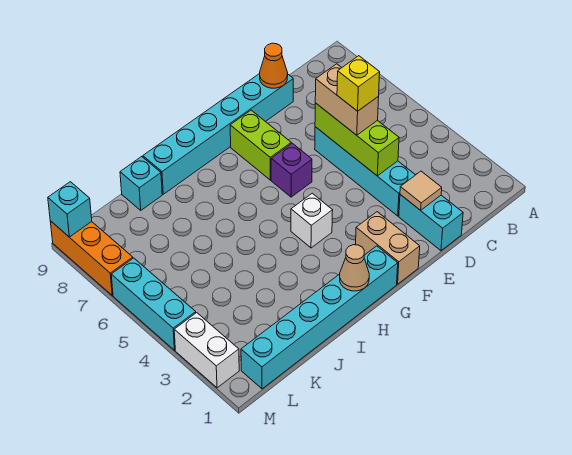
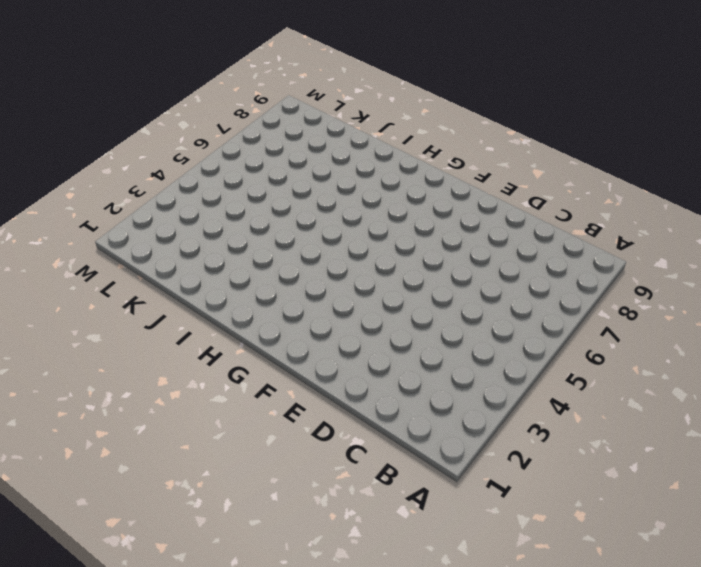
none -> cyan 1x2 brick [399,195,463,251]
none -> cyan 1x4 brick [315,127,415,216]
none -> cyan 1x6 brick [143,74,293,194]

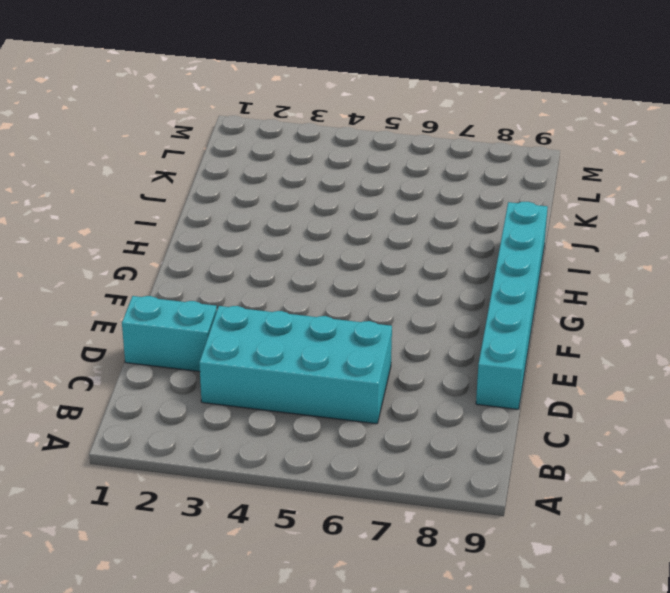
cyan 2x4 brick [199,306,392,424] -> cyan 1x4 brick [315,127,415,216]
none -> tan 1x2 brick [356,212,420,284]
none -> purple 1x1 brick [271,143,312,197]
none -> lime 1x2 brick [230,110,291,180]

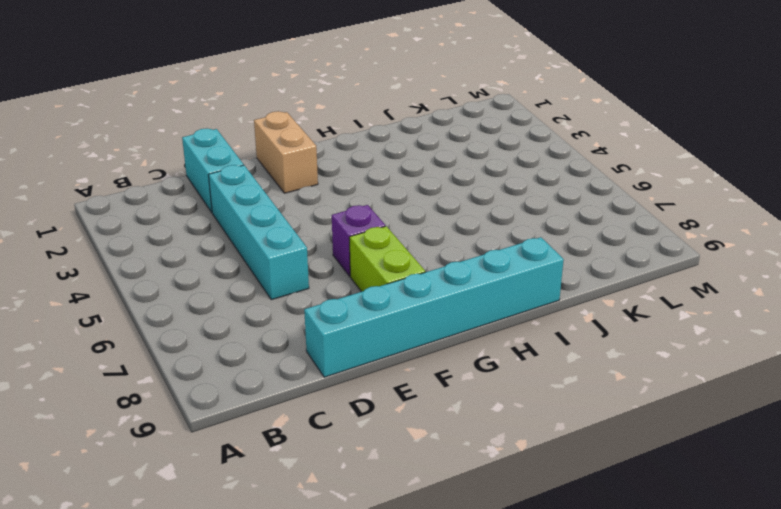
none -> cyan 1x6 brick [241,246,398,389]
none -> white 1x1 brick [291,193,333,248]
none -> cyan 1x1 brick [120,157,162,210]

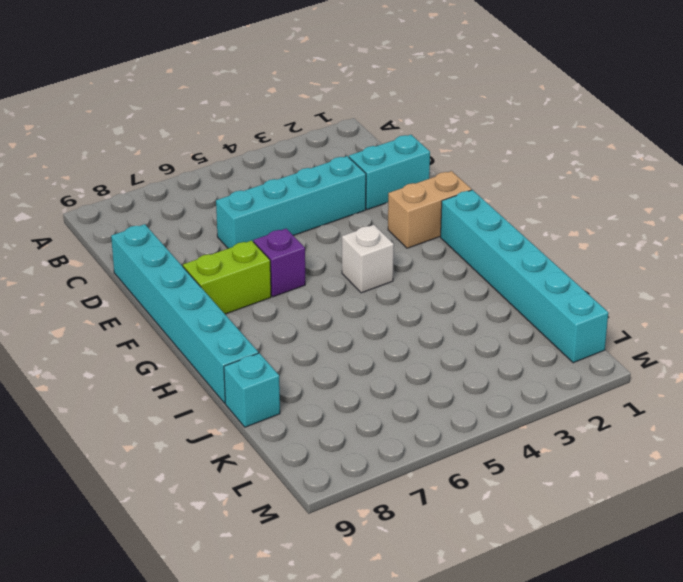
none -> white 1x2 brick [174,313,239,388]
none -> cyan 1x3 brick [111,258,196,350]
none -> orange 1x3 brick [50,221,133,295]

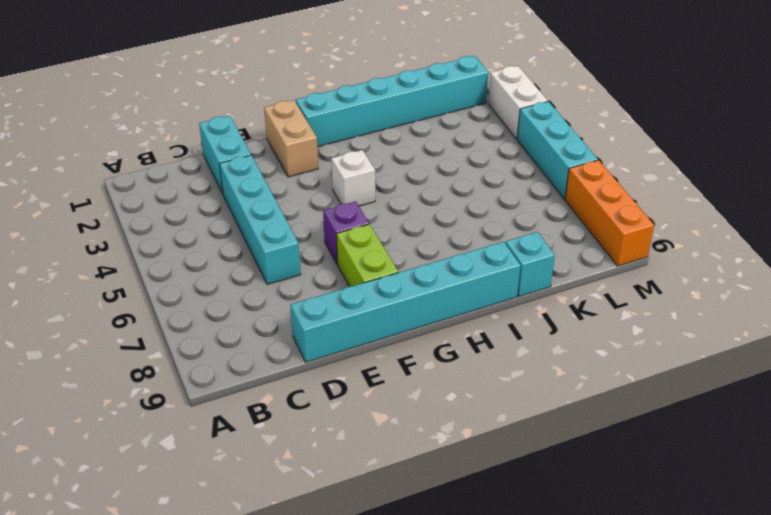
none -> tan 1x1 tile [400,171,442,210]
none -> lime 1x3 brick [315,103,399,176]
none -> orange 1x1 cone [260,43,288,88]

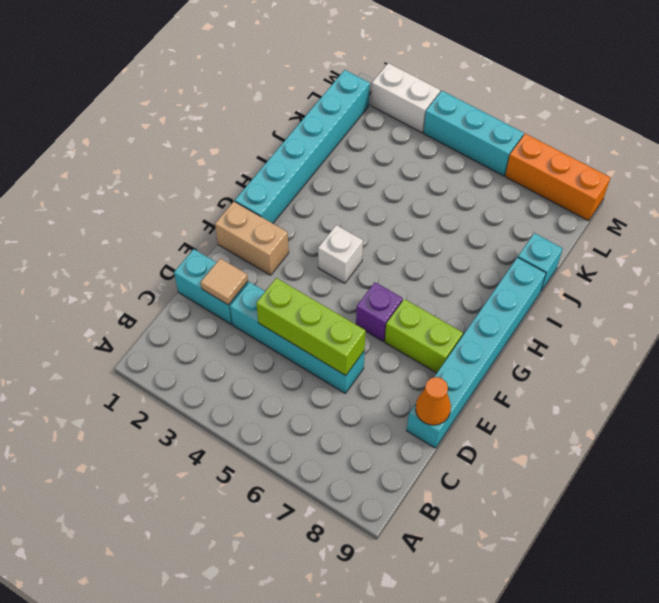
none -> tan 1x1 cone [340,245,369,291]
none -> cyan 1x1 brick [48,182,92,237]
none -> tan 1x2 brick [315,64,379,135]

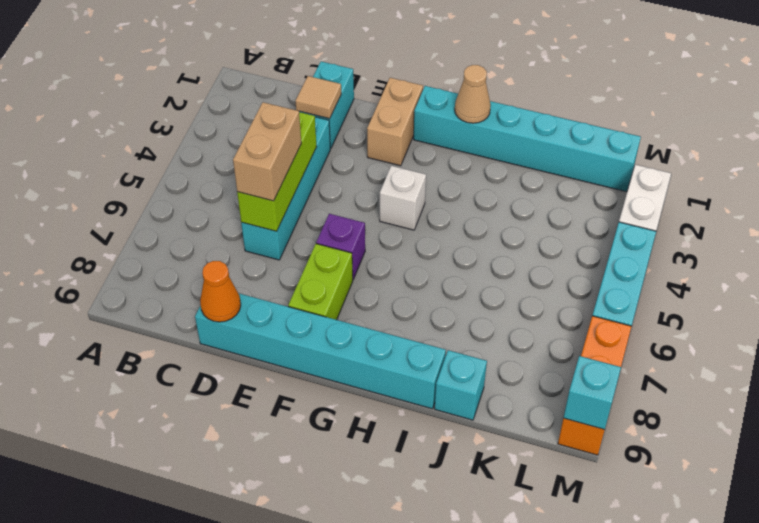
none -> yellow 1x1 brick [337,56,380,111]

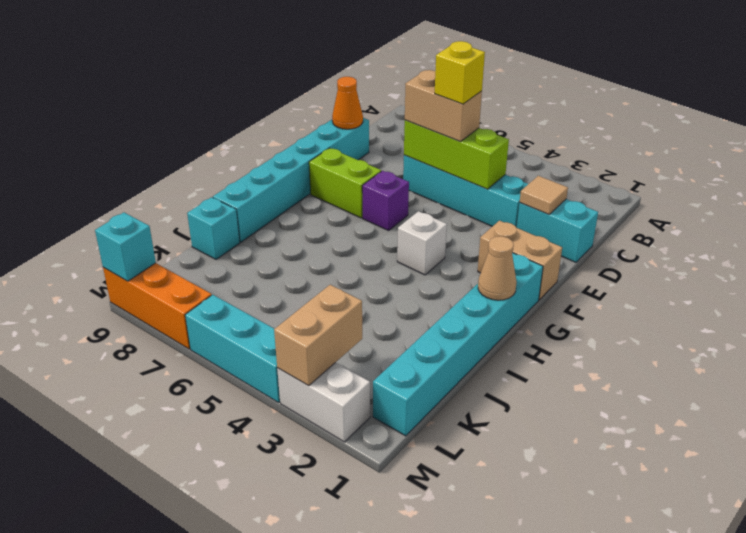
tan 1x2 brick [274,285,362,386] -> none

